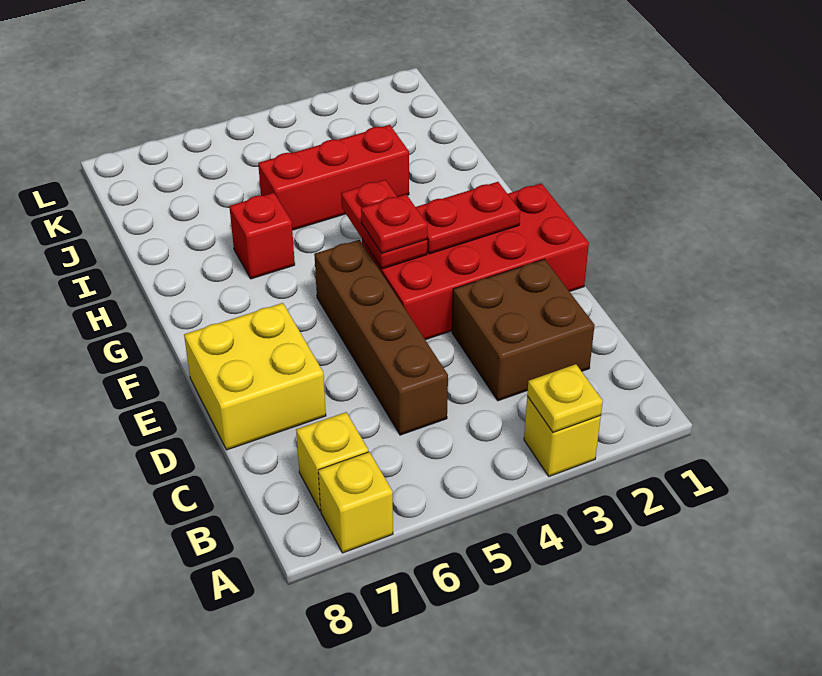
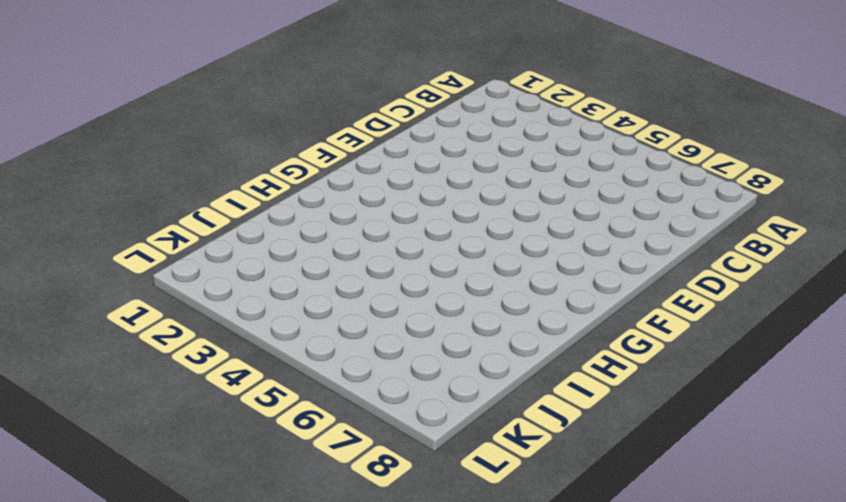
none -> yellow 1x1 brick [524,396,601,476]
none -> yellow 1x1 brick [318,452,393,553]
none -> yellow 1x1 brick [296,412,368,511]

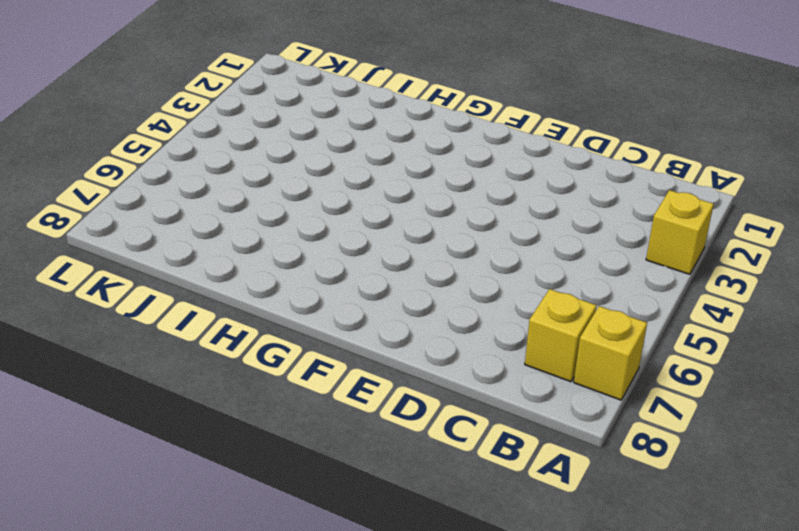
none -> brown 2x2 brick [452,259,595,401]
none -> brown 1x4 brick [314,240,448,435]
none -> yellow 2x2 brick [184,303,326,450]

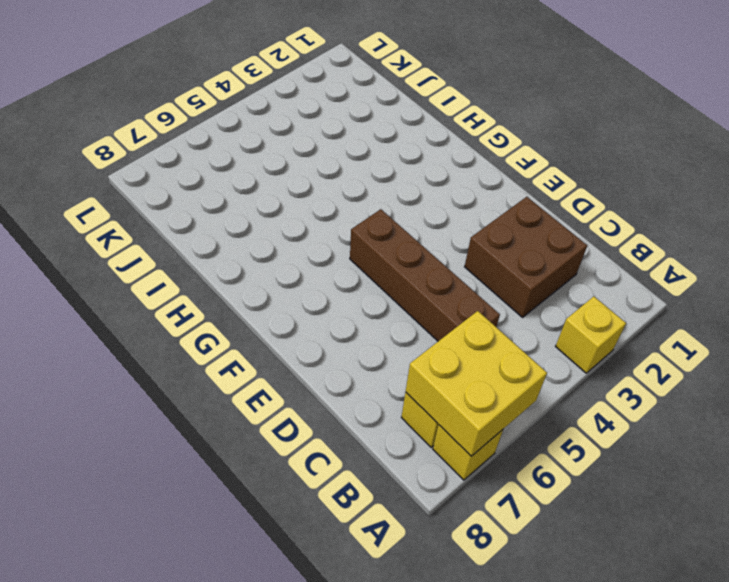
yellow 2x2 brick [406,311,547,456] -> yellow 2x2 brick moved to [184,303,326,450]
none -> red 2x4 brick [362,183,589,340]
none -> red 1x1 brick [229,193,295,279]
none -> red 1x3 brick [258,125,409,230]

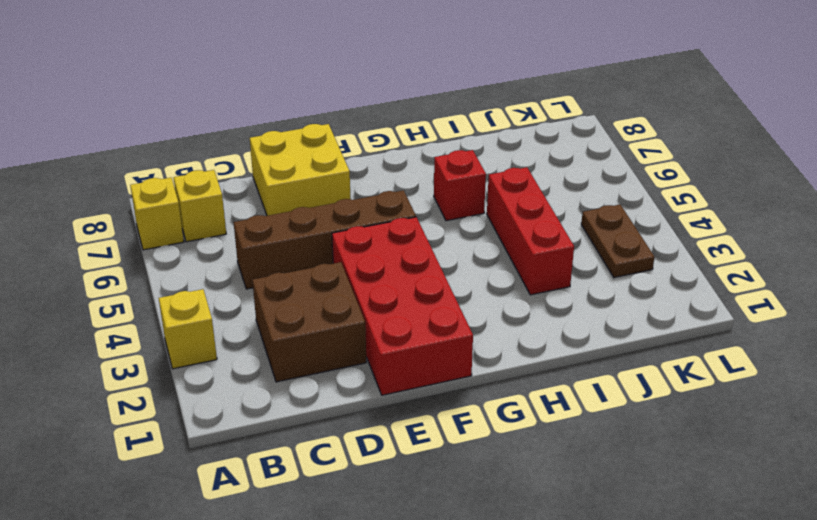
brown 1x2 plate [581,205,654,278] -> none
none -> yellow 1x1 plate [527,364,603,432]
none -> red 1x2 plate [416,182,520,254]
none -> red 1x2 plate [341,180,427,269]

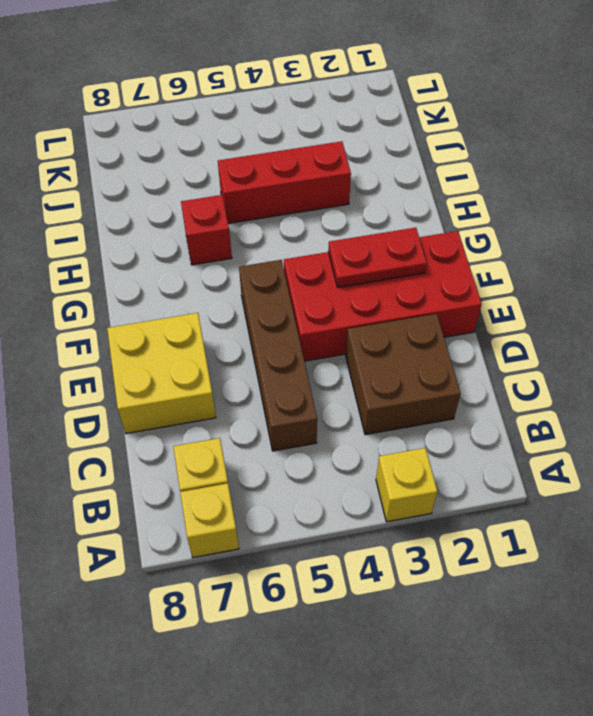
none -> yellow 1x1 plate [527,364,603,432]
none -> red 1x2 plate [341,180,427,269]
none -> red 1x1 plate [361,194,427,253]

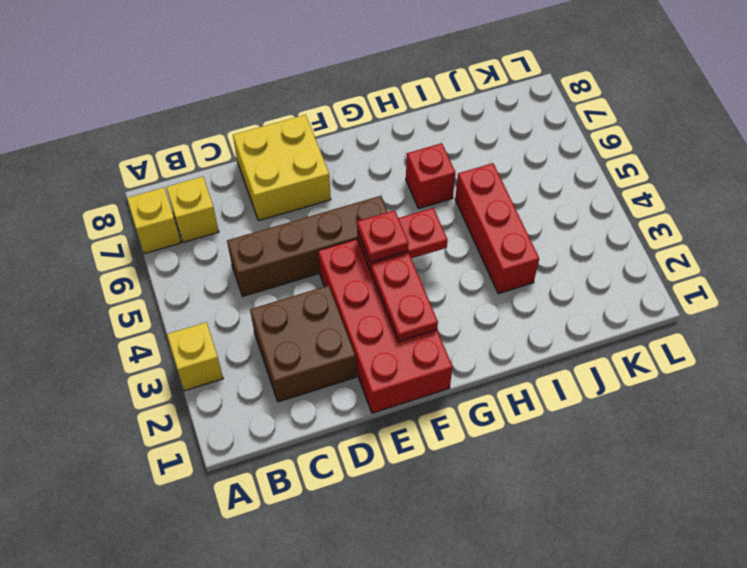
none -> yellow 1x1 plate [527,364,603,432]

